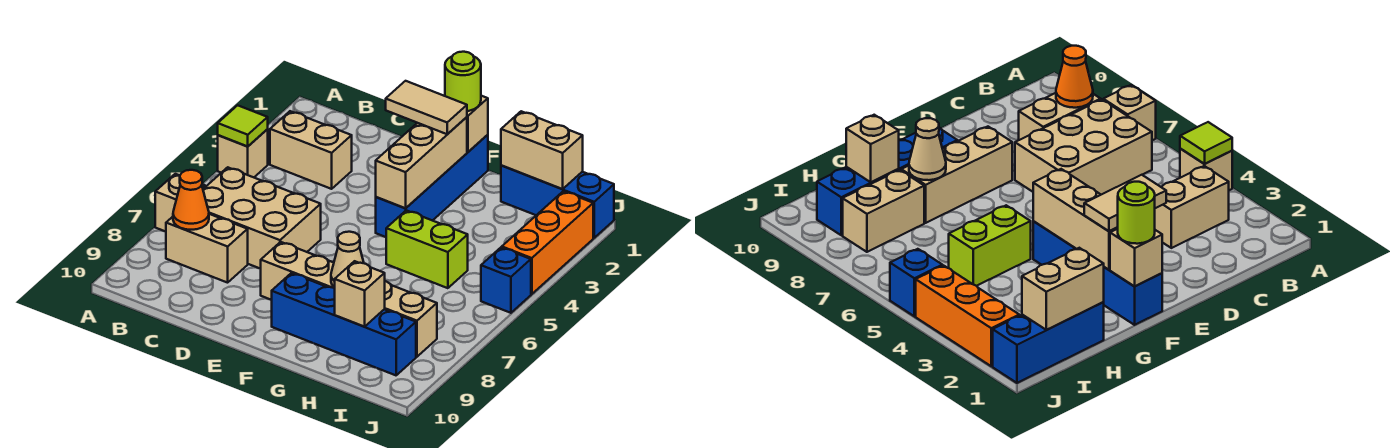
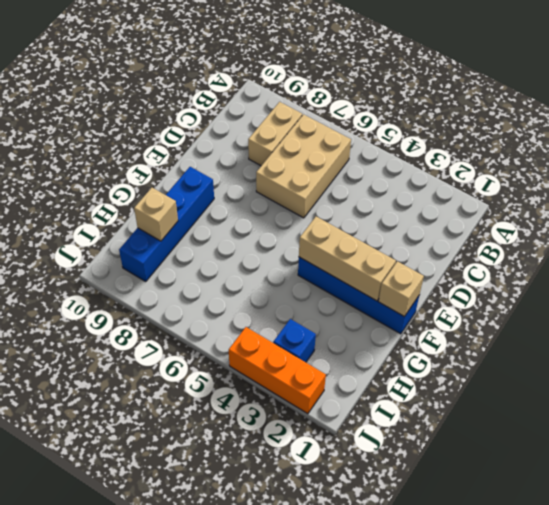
blue 1x1 brick [273,319,316,362] -> blue 1x1 brick moved to [481,247,531,313]
none -> tan 1x1 brick [218,129,268,177]
none -> tan 1x1 brick [155,174,205,232]
none -> tan 1x2 brick [270,111,352,189]

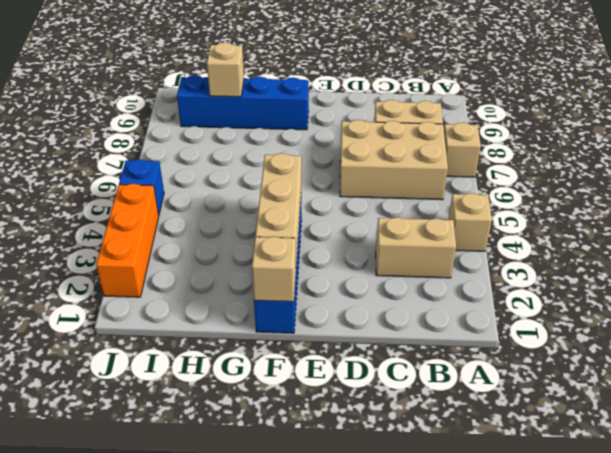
none -> tan 1x3 brick [261,242,335,300]
none -> lime 1x2 brick [386,210,468,288]
none -> blue 1x3 brick [501,165,614,238]

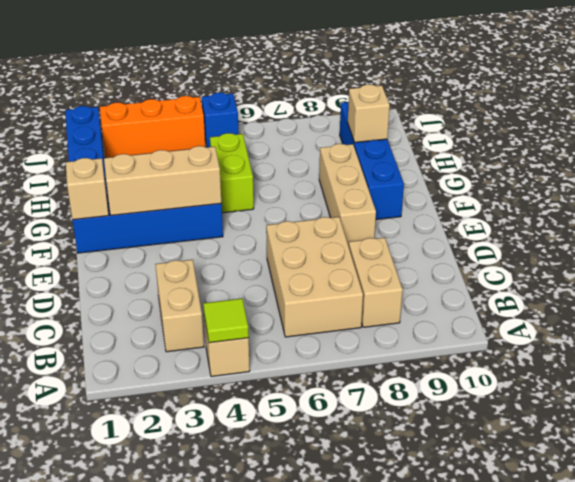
none -> tan 1x1 brick [155,174,205,232]
none -> tan 1x2 brick [385,281,437,357]
none -> orange 1x1 cone [173,170,209,230]

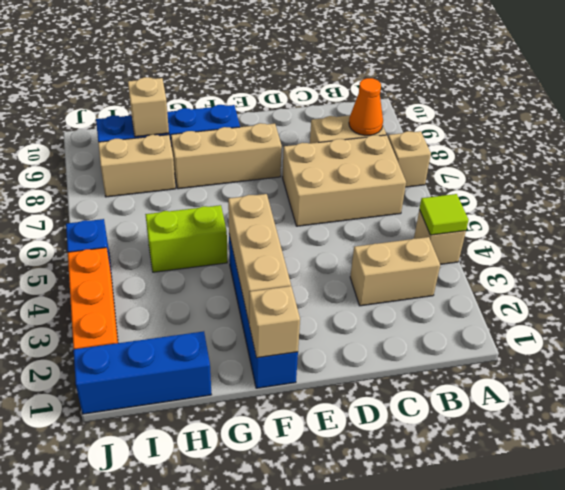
none -> tan 1x1 cone [331,232,364,287]
none -> tan 1x2 brick [501,111,583,189]
none -> tan 1x2 tile [386,81,467,134]

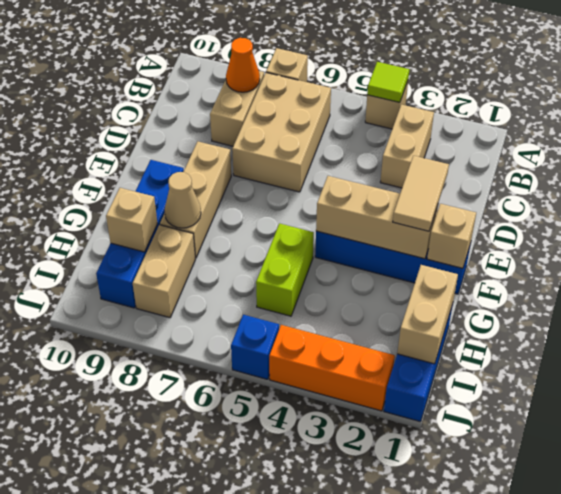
none -> lime 1x1 round brick [445,52,481,111]

